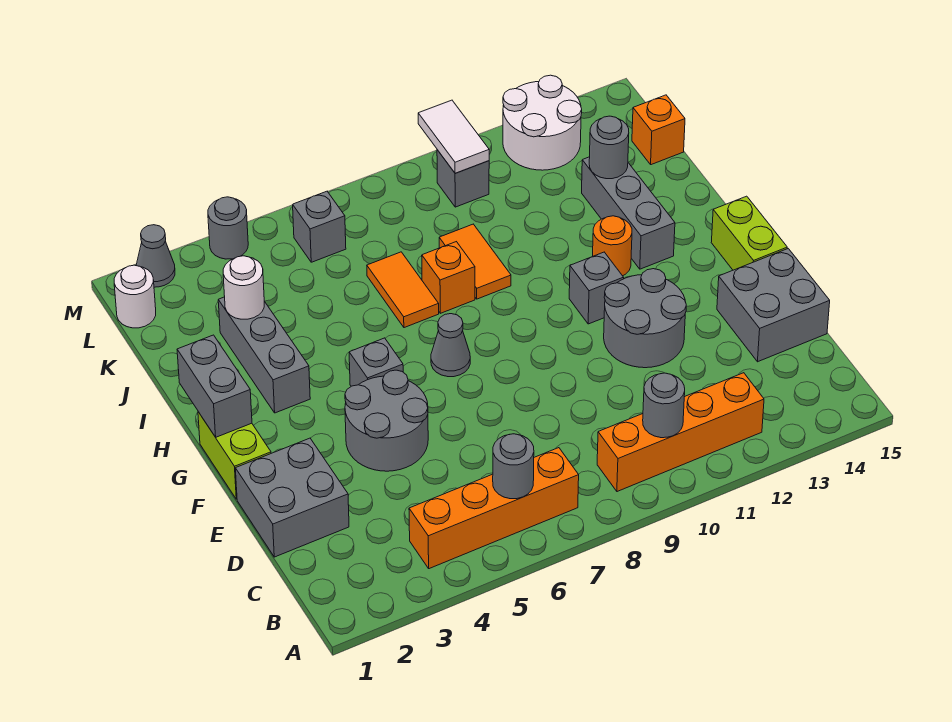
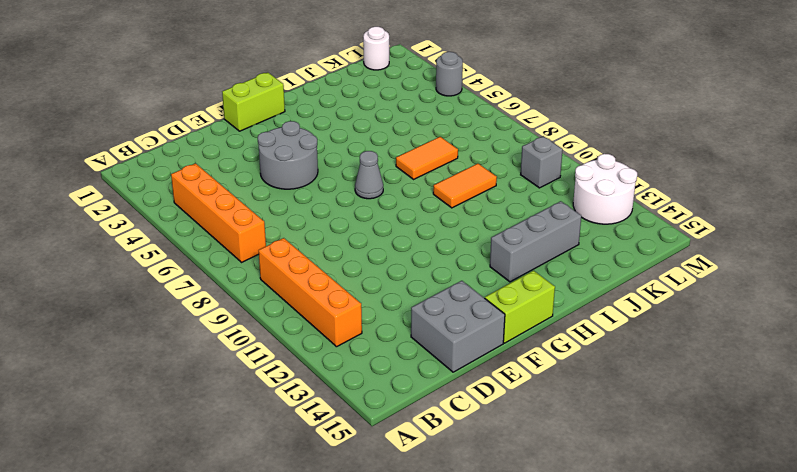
none -> grey 2x2 brick [235,438,349,557]
none -> grey 2x2 round brick [604,269,686,368]
none -> grey 1x1 brick [349,338,403,386]
none -> grey 1x1 brick [569,252,624,324]

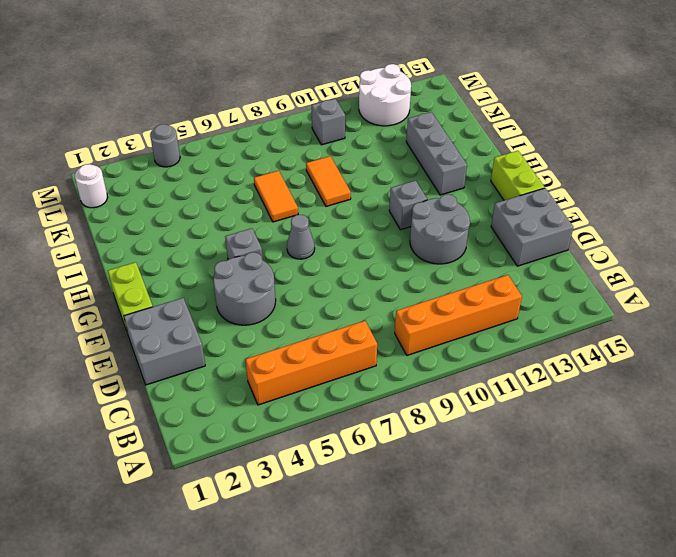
none -> grey 1x3 brick [218,297,310,413]
none -> orange 1x1 round brick [593,216,632,276]
none -> orange 1x1 brick [422,242,475,313]
none -> orange 1x1 brick [632,95,685,165]

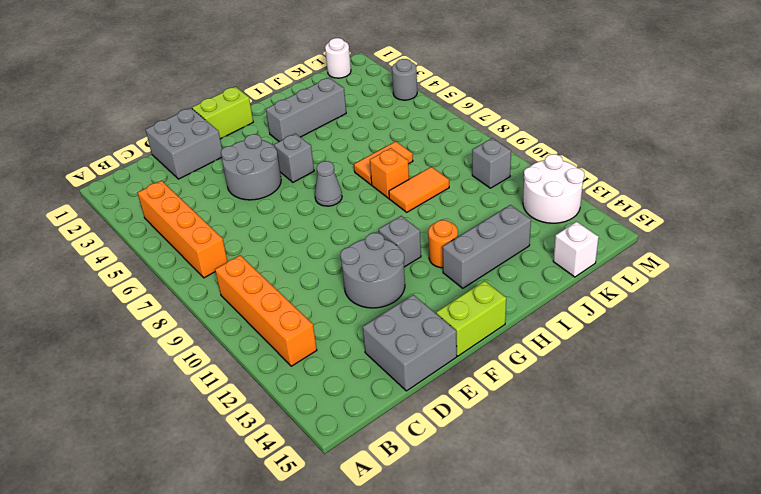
white 1x1 brick [553,222,599,277] -> orange 1x1 brick [632,95,685,165]
none -> grey 1x1 brick [293,191,346,262]
none -> grey 1x1 cone [136,225,175,287]
none -> grey 1x1 round brick [493,434,534,499]
none -> grey 1x1 round brick [643,373,685,438]

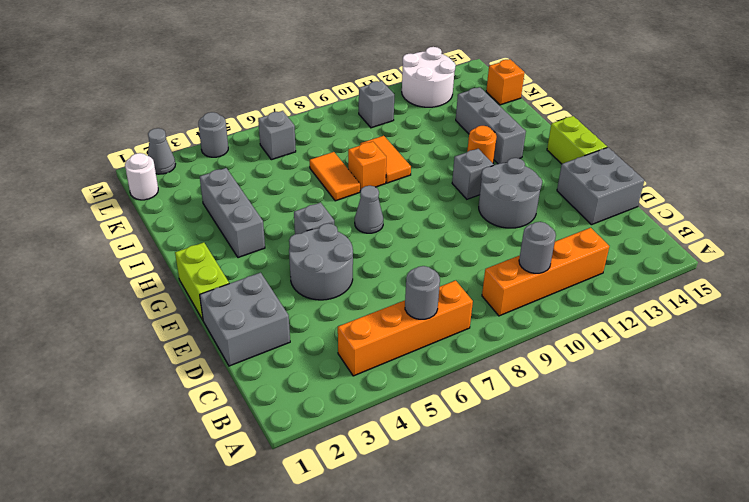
none -> grey 1x2 brick [177,335,252,437]
none -> white 1x1 round brick [223,256,264,319]
none -> grey 1x1 round brick [589,116,629,179]
none -> white 1x2 tile [418,100,489,173]

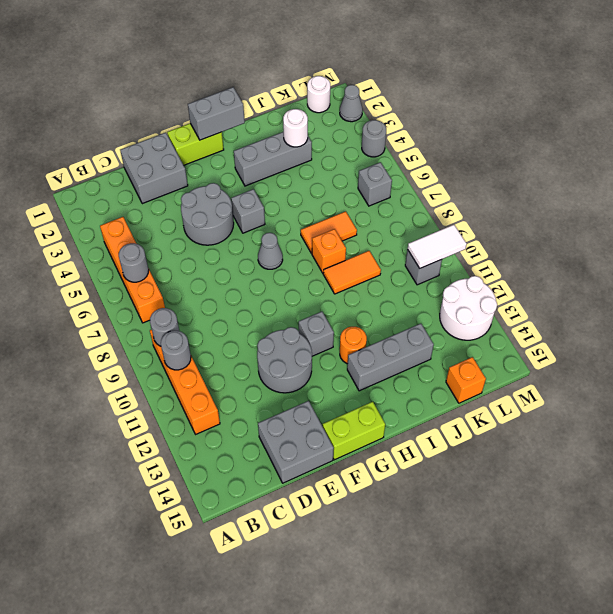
grey 1x1 round brick [150,308,179,346] -> grey 1x1 round brick moved to [589,116,629,179]

